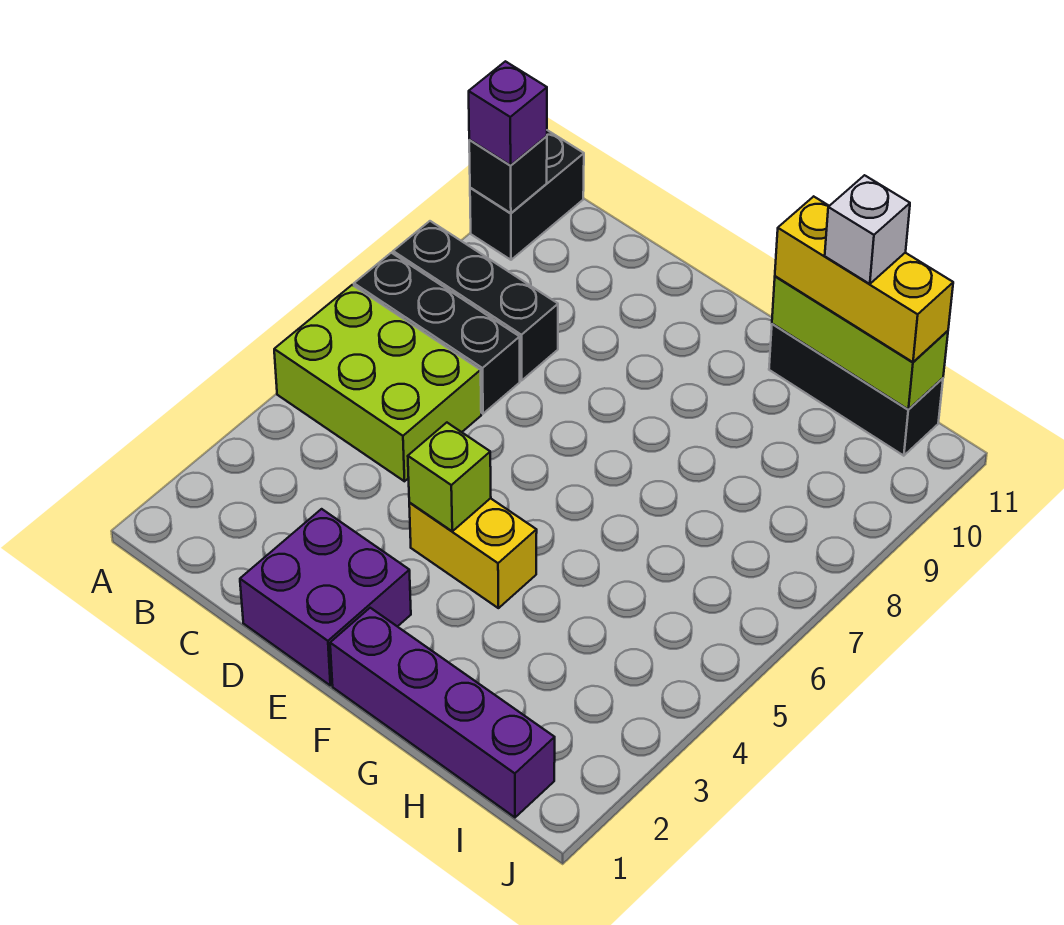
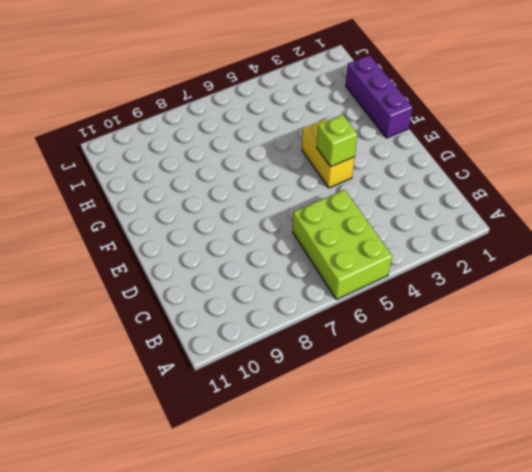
purple 1x3 brick [346,55,413,138] -> purple 1x4 brick [330,608,555,817]
none -> black 1x3 brick [354,253,520,414]
none -> black 1x3 brick [393,221,558,381]
none -> black 1x2 brick [470,130,584,260]

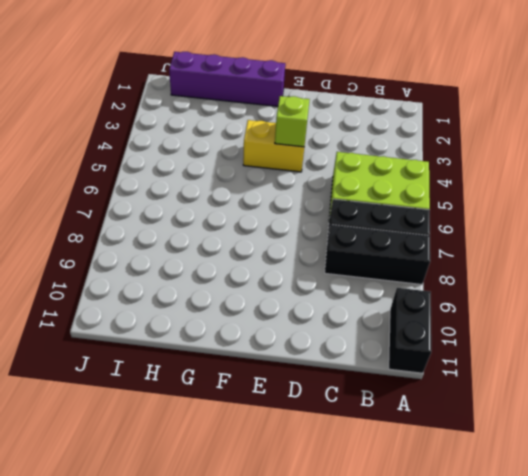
none -> purple 2x2 brick [240,509,411,685]
none -> black 1x3 brick [769,324,943,456]
none -> black 1x1 brick [469,136,547,213]

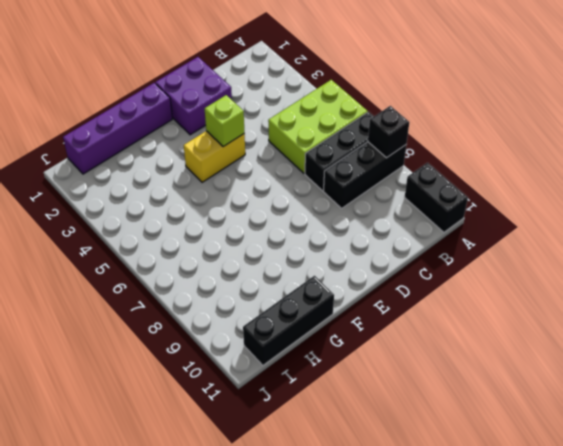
black 1x1 brick [368,106,409,158] -> black 1x1 brick moved to [469,136,547,213]
none -> lime 1x3 brick [772,276,948,410]
none -> purple 1x1 brick [469,61,547,165]
none -> yellow 1x3 brick [775,196,953,362]

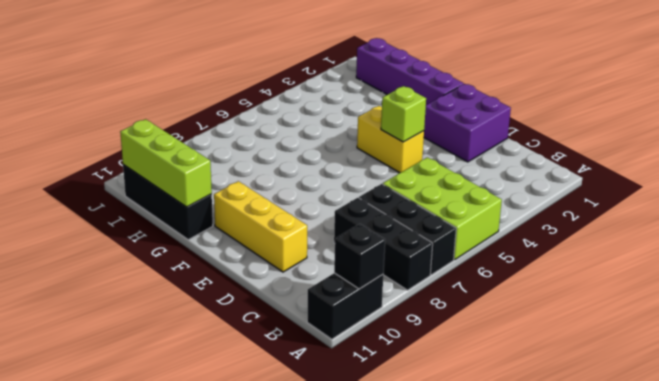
yellow 1x3 brick [214,181,307,272] -> yellow 1x3 brick moved to [775,196,953,362]
none -> purple 1x1 brick [469,61,547,165]
none -> white 1x1 brick [825,175,910,284]

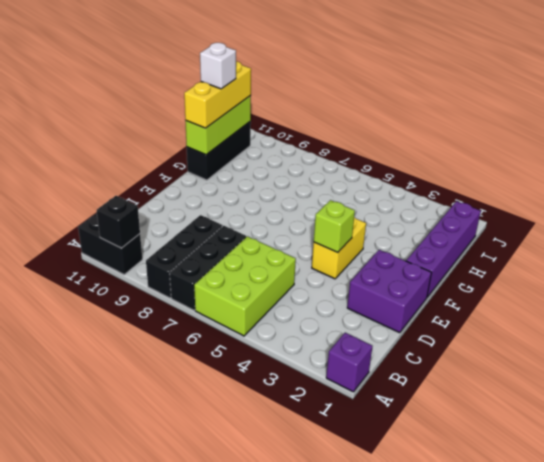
purple 1x1 brick [326,333,373,392] -> purple 1x1 brick moved to [469,61,547,165]

